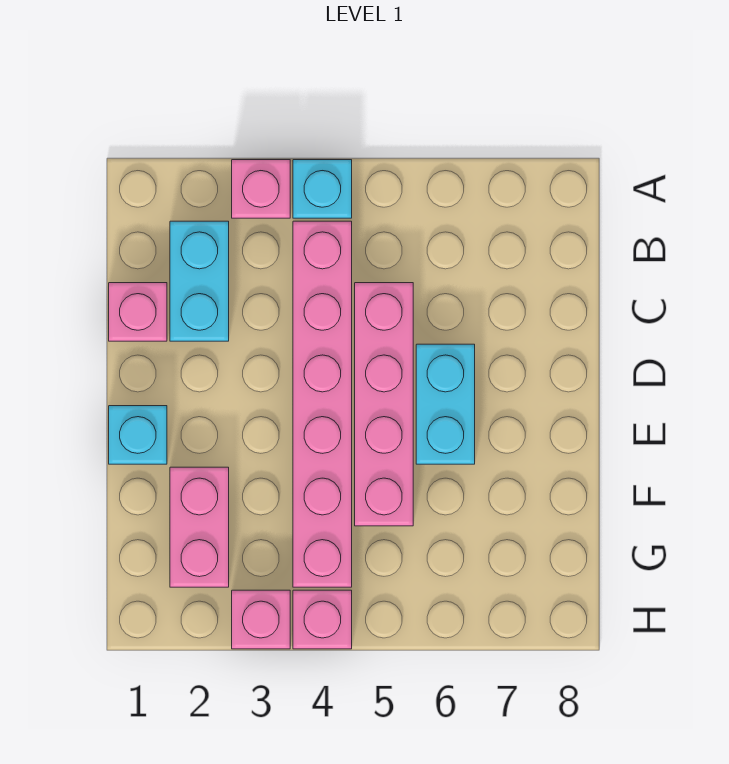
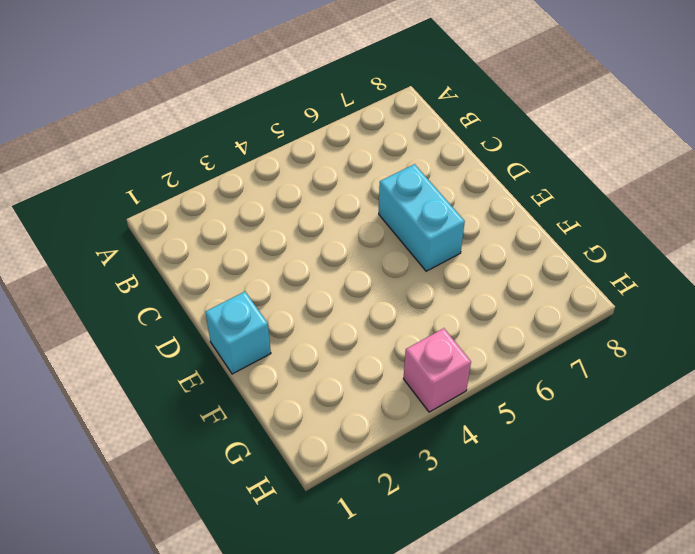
none -> pink 1x1 brick [232,160,290,218]
none -> cyan 1x1 brick [293,160,352,218]

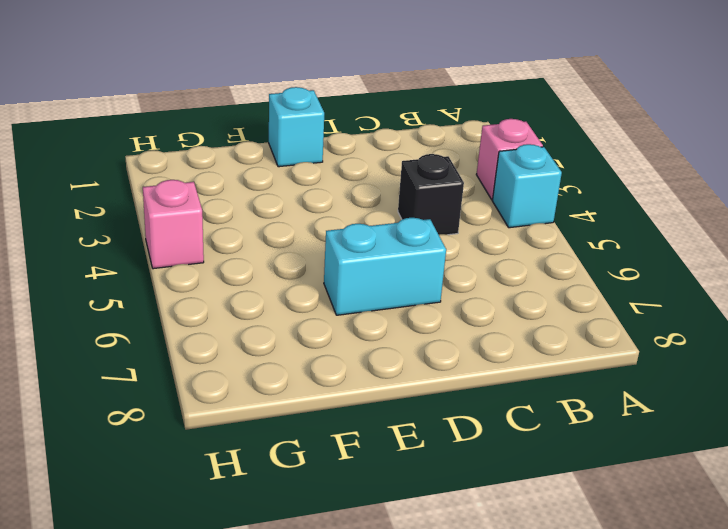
black 1x1 brick [398,154,464,235] -> pink 1x6 brick [293,221,352,587]
none -> cyan 1x2 brick [170,221,229,341]
none -> pink 1x1 brick [109,283,167,341]

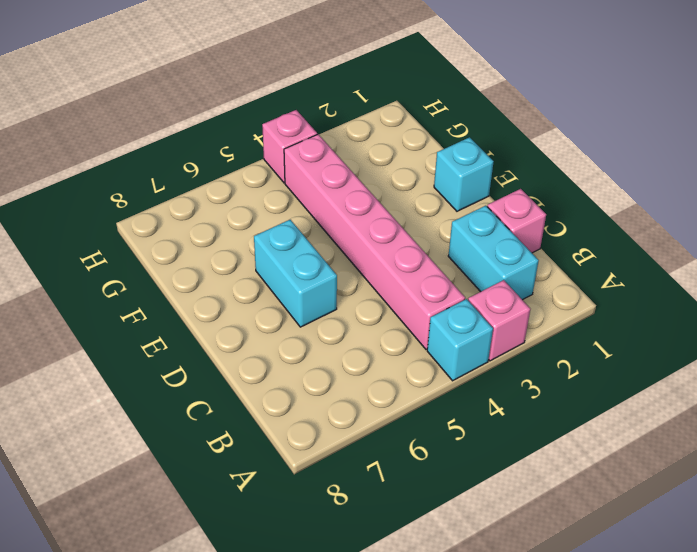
none -> pink 1x4 brick [355,283,413,526]
none -> pink 1x2 brick [170,467,229,587]

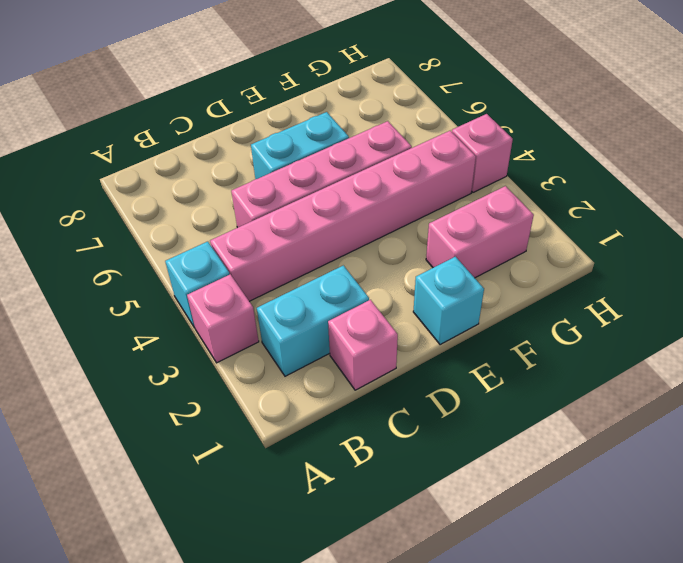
none -> pink 1x1 brick [232,590,290,649]

